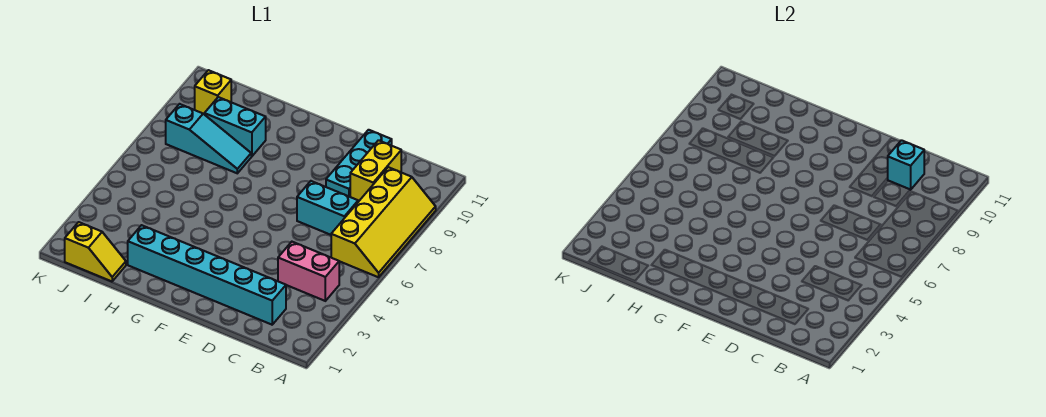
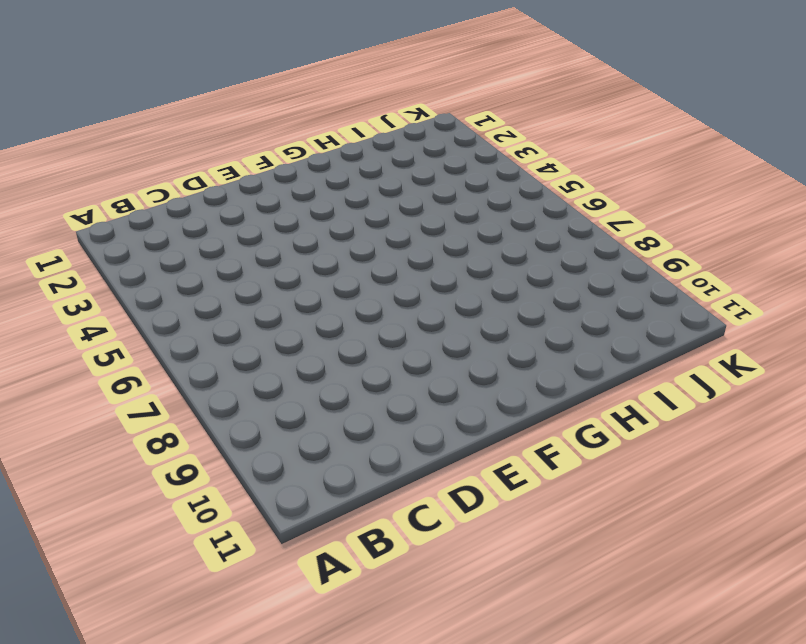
none -> yellow 2x4 slope [331,167,436,277]
none -> pink 1x2 brick [278,242,339,301]

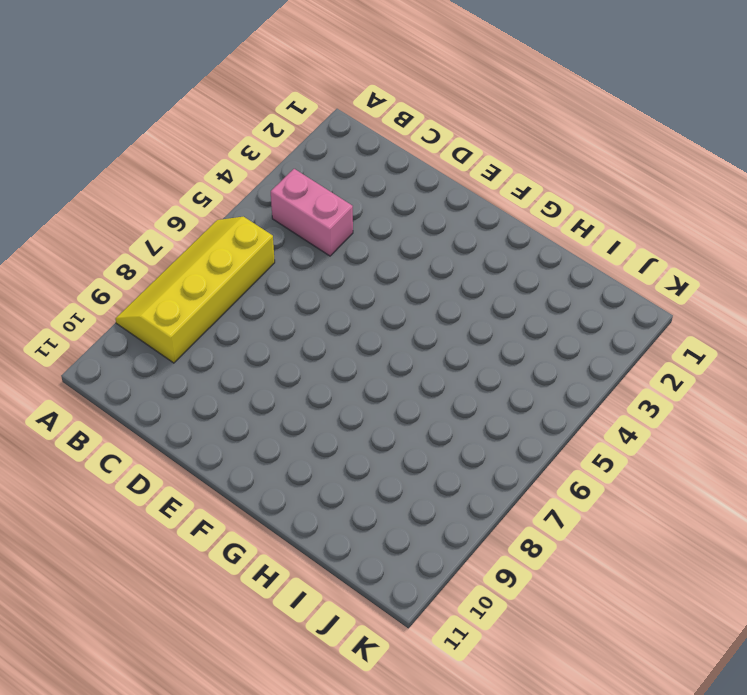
none -> cyan 1x6 brick [128,225,286,325]
none -> cyan 1x2 brick [297,181,358,235]

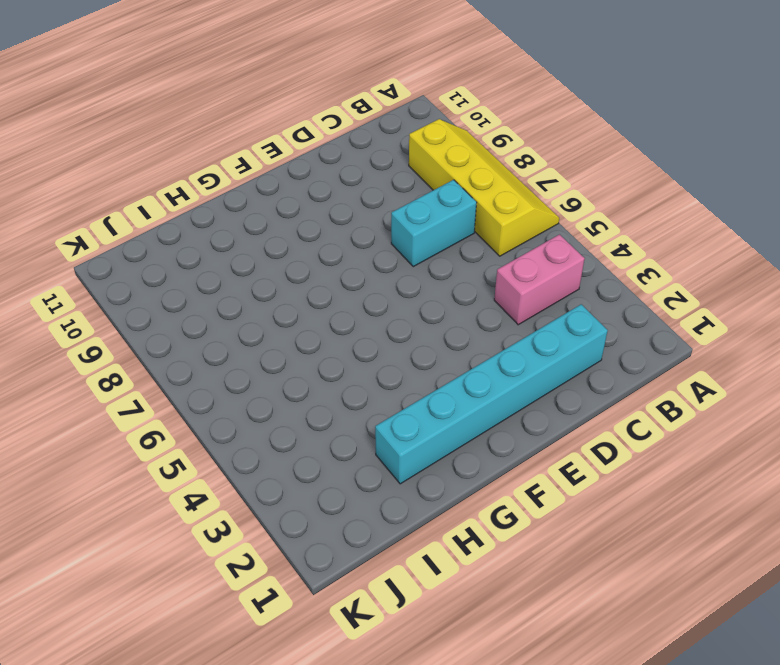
none -> yellow 1x2 brick [350,140,401,201]
none -> cyan 1x3 plate [326,130,392,196]

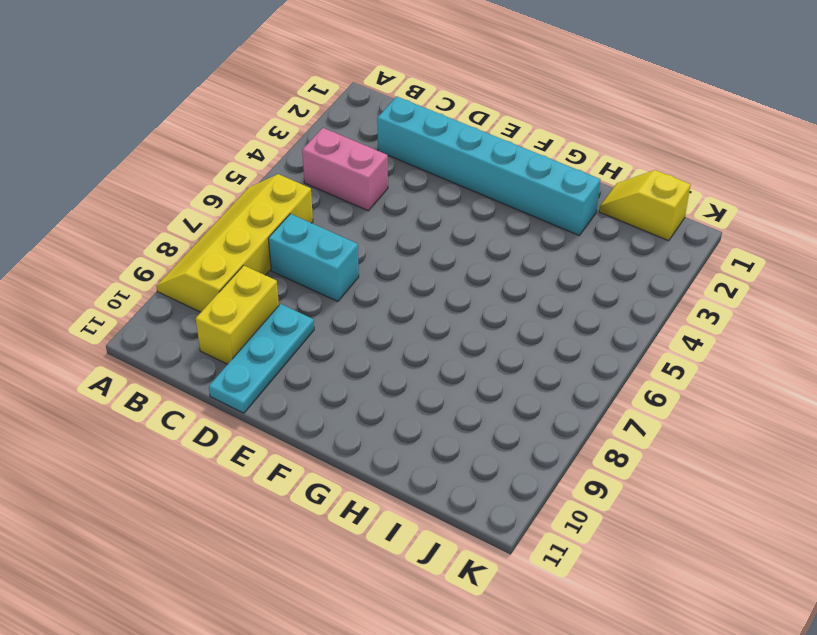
none -> cyan 1x3 slope [166,104,251,173]
none -> cyan 1x2 brick [204,97,266,157]

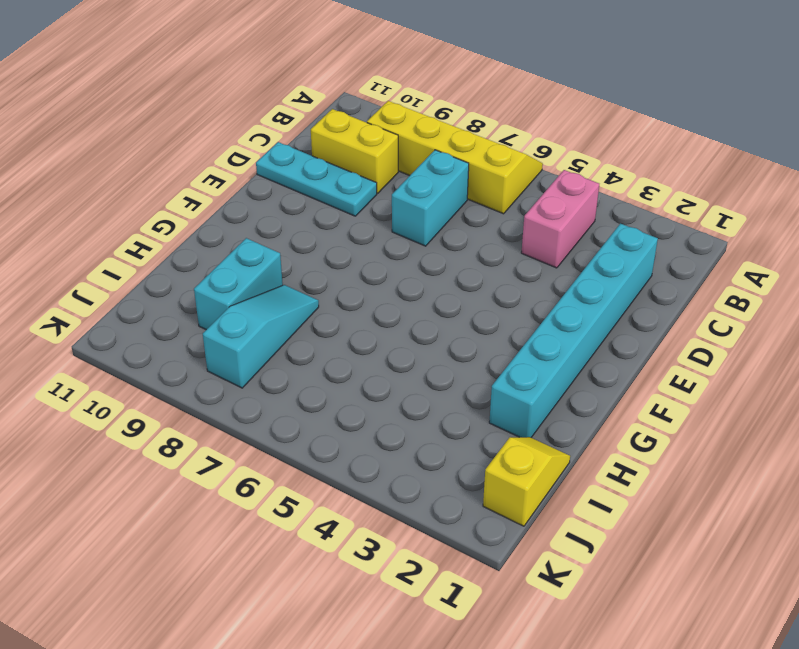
none -> yellow 1x1 brick [195,70,231,114]
none -> cyan 1x1 brick [888,140,924,190]

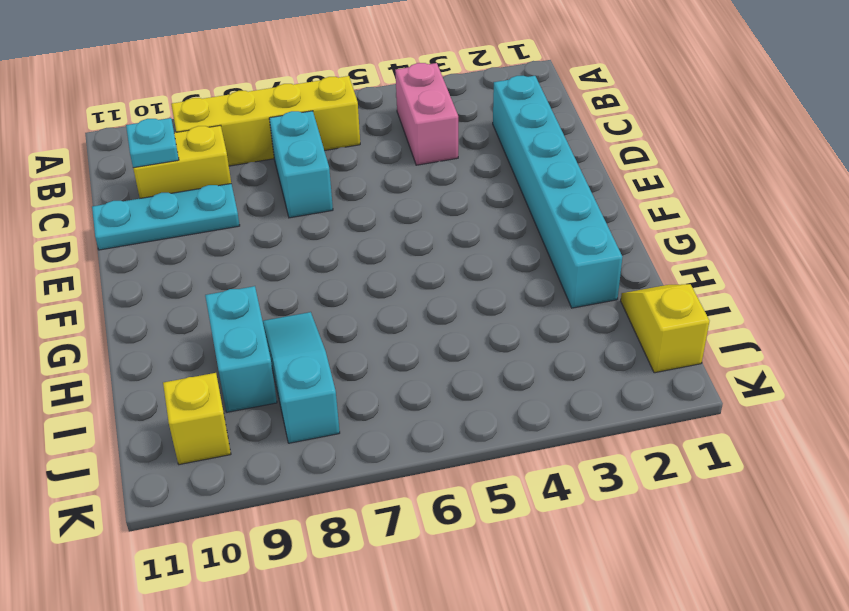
cyan 1x1 plate [126,118,179,168] -> cyan 1x1 brick [888,140,924,190]

